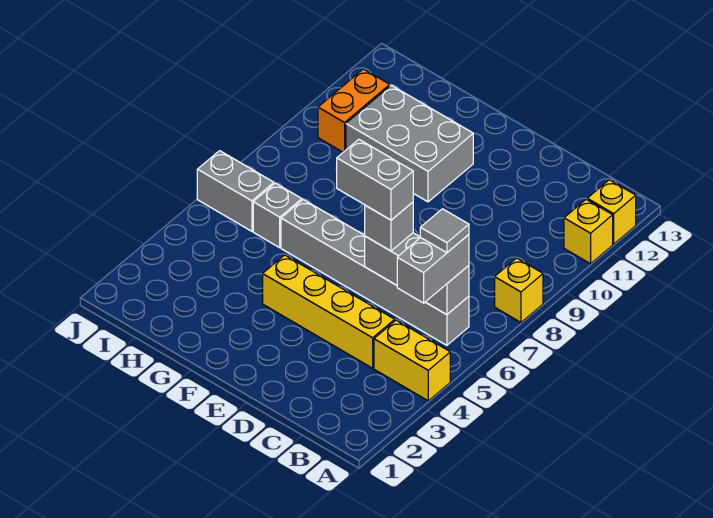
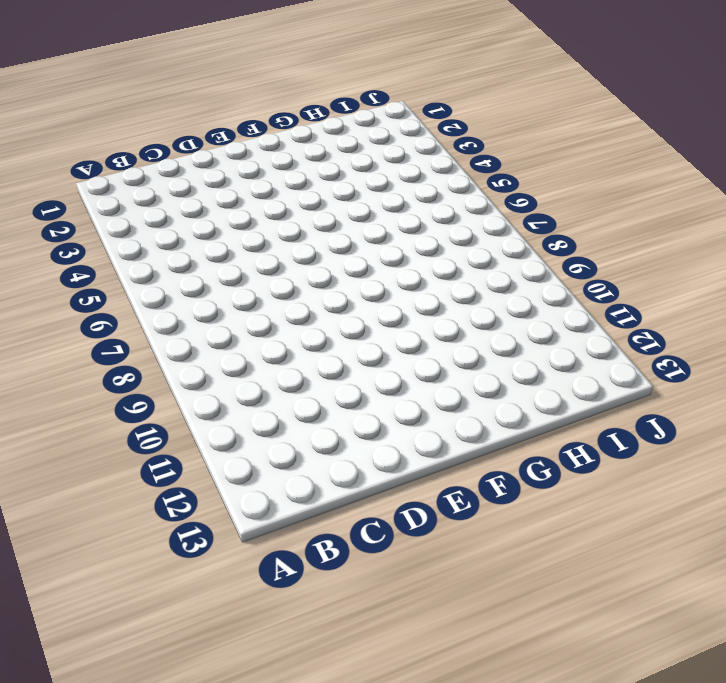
none -> yellow 1x2 brick [374,320,450,401]
none -> yellow 1x1 brick [495,258,543,322]
none -> yellow 1x1 brick [564,199,613,264]

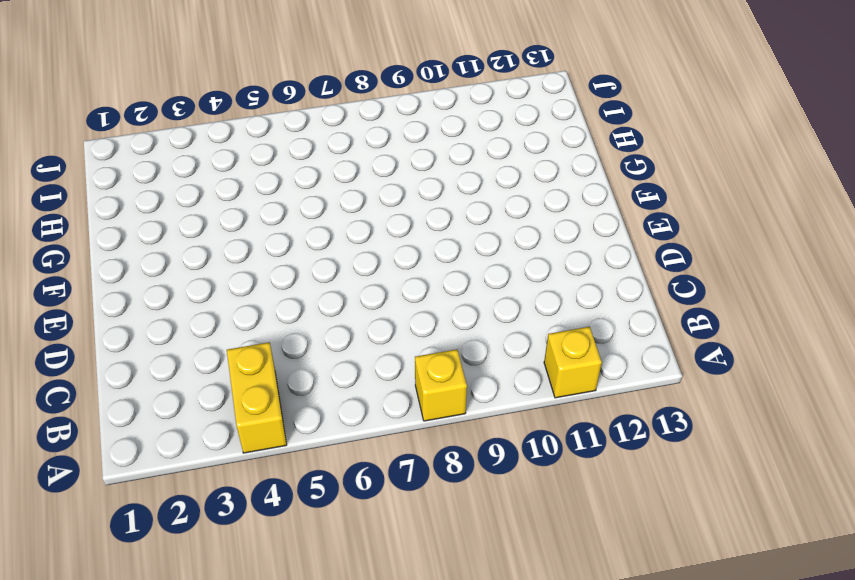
none -> yellow 1x1 brick [587,180,636,244]
none -> grey 1x6 brick [281,200,469,345]
none -> yellow 1x4 brick [263,255,395,368]

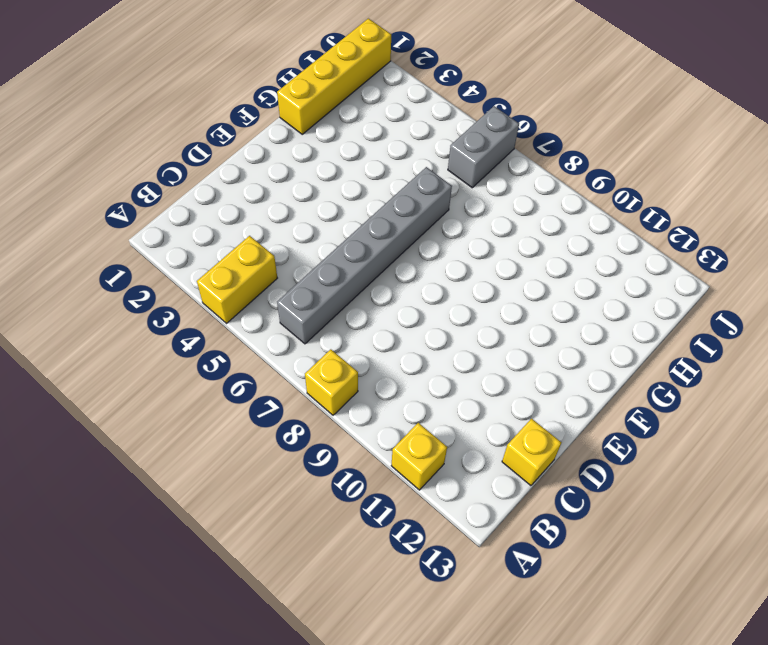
yellow 1x1 brick [502,419,562,486] -> yellow 1x1 brick moved to [587,180,636,244]
yellow 1x4 brick [277,19,391,134] -> yellow 1x4 brick moved to [263,255,395,368]
none -> grey 2x3 brick [346,85,473,202]
none -> grey 1x1 brick [253,183,302,248]
none -> orange 1x2 brick [318,69,390,152]

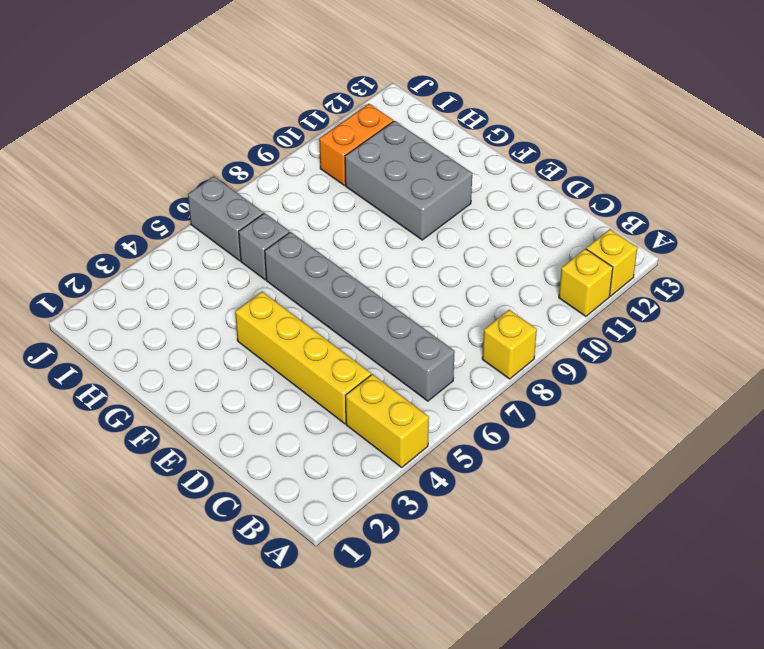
none -> grey 1x3 brick [365,233,469,315]
none -> grey 1x2 brick [397,235,469,303]
none -> grey 1x1 brick [365,202,413,251]

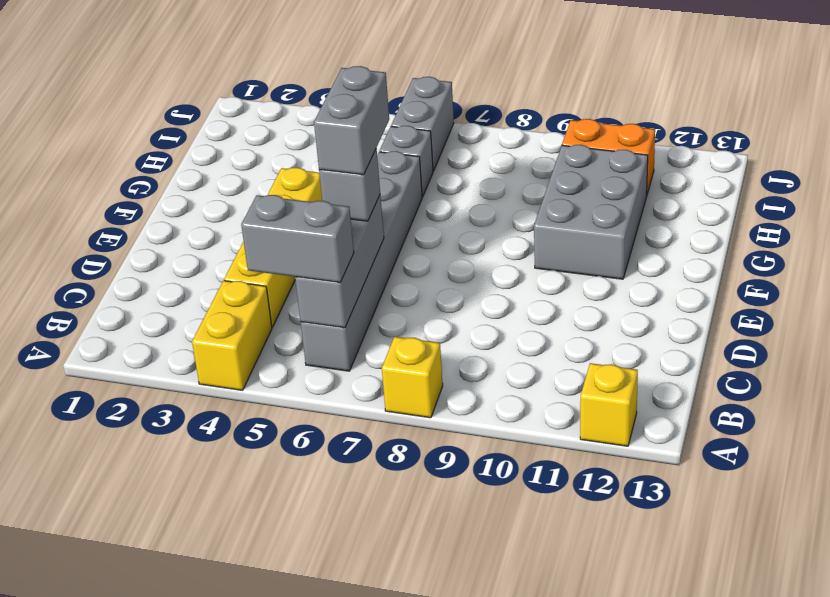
none -> yellow 1x1 brick [564,199,613,264]
none -> grey 1x1 tile [420,209,469,253]

